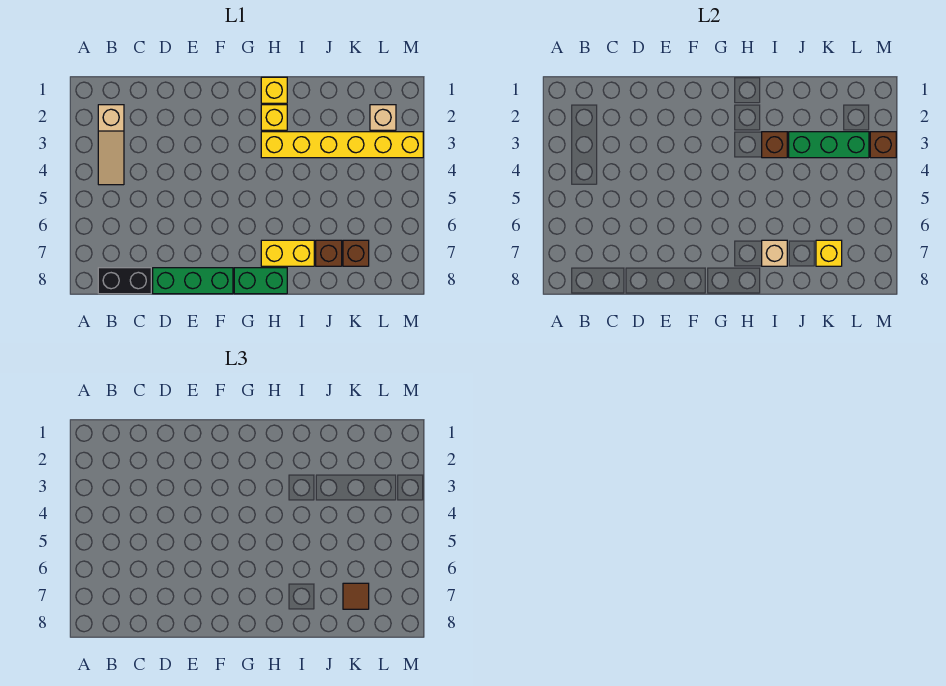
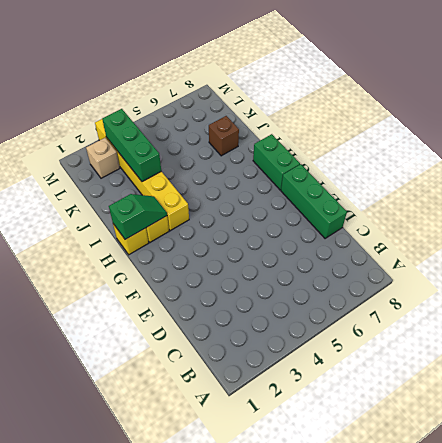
green 1x2 slope [109,194,167,240] -> none
none -> tan 1x3 slope [98,105,124,185]
none -> black 1x2 brick [98,268,151,294]
none -> yellow 1x2 brick [261,240,314,266]

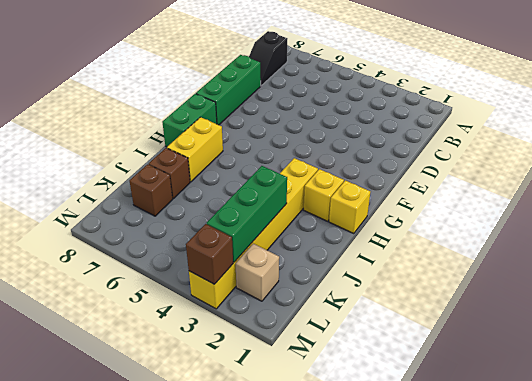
black 1x2 slope [249,31,287,86] -> black 1x2 brick [98,268,151,294]
none -> tan 1x3 slope [98,105,124,185]
none -> brown 1x1 brick [762,132,787,158]
none -> tan 1x1 brick [762,240,787,266]

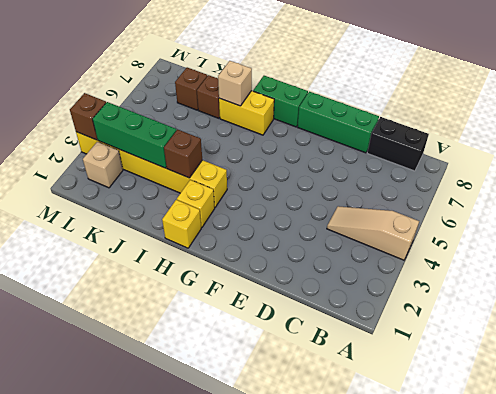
tan 1x3 slope [327,206,419,260] -> tan 1x3 slope turned to [98,105,124,185]
none -> yellow 1x1 brick [816,240,842,266]
none -> brown 1x1 tile [343,583,369,609]

